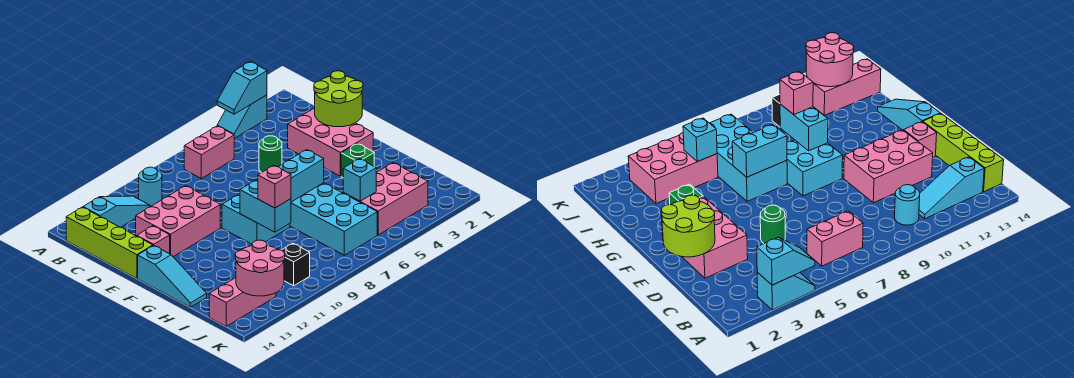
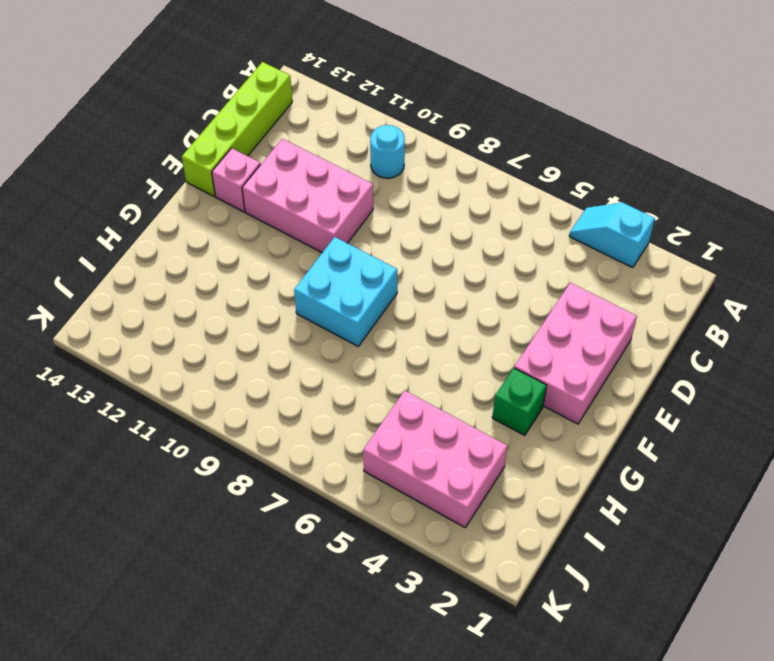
none -> pink 1x2 brick [184,126,234,179]
none -> cyan 1x3 slope [83,196,150,227]
none -> green 1x1 round brick [259,136,282,172]

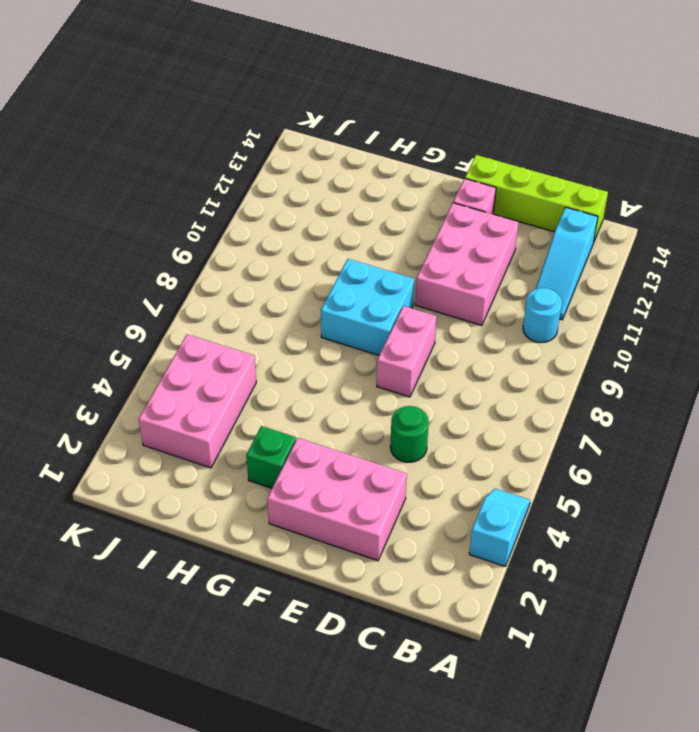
pink 1x2 brick [377,306,437,397] -> pink 1x2 brick moved to [184,126,234,179]
none -> cyan 1x3 slope [138,246,207,307]
none -> cyan 2x4 brick [290,183,377,255]
none -> black 1x1 brick [281,243,310,286]

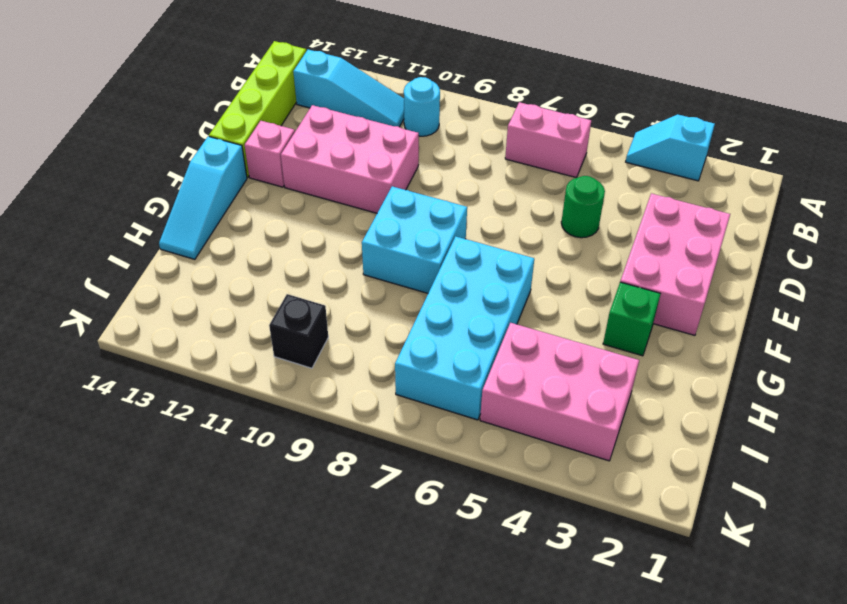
none -> pink 1x3 brick [209,278,276,326]
none -> cyan 1x2 slope [217,62,267,114]
none -> lime 2x2 round brick [314,71,363,127]

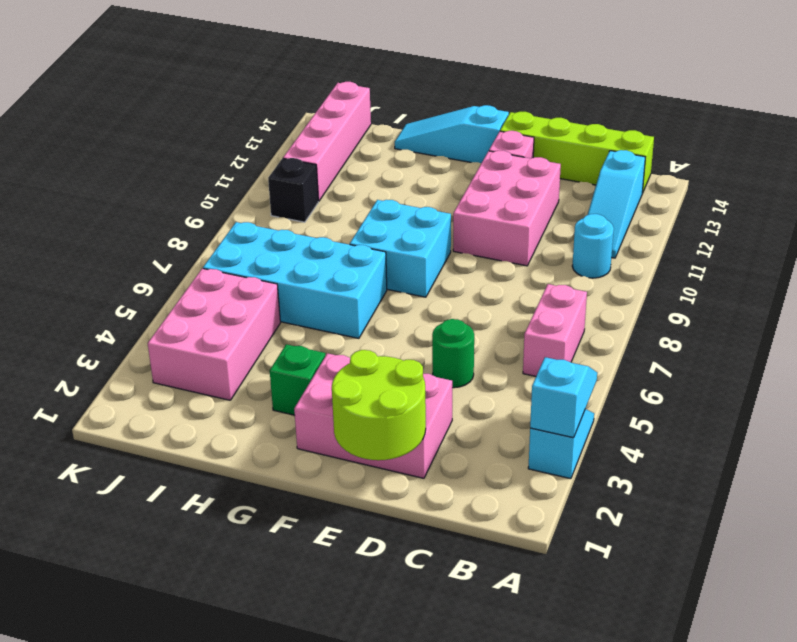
pink 1x4 brick [283,82,371,201] -> pink 1x3 brick [209,278,276,326]
none -> cyan 1x2 brick [278,150,324,202]
none -> cyan 1x2 brick [240,180,291,232]
none -> cyan 1x1 brick [343,159,376,201]

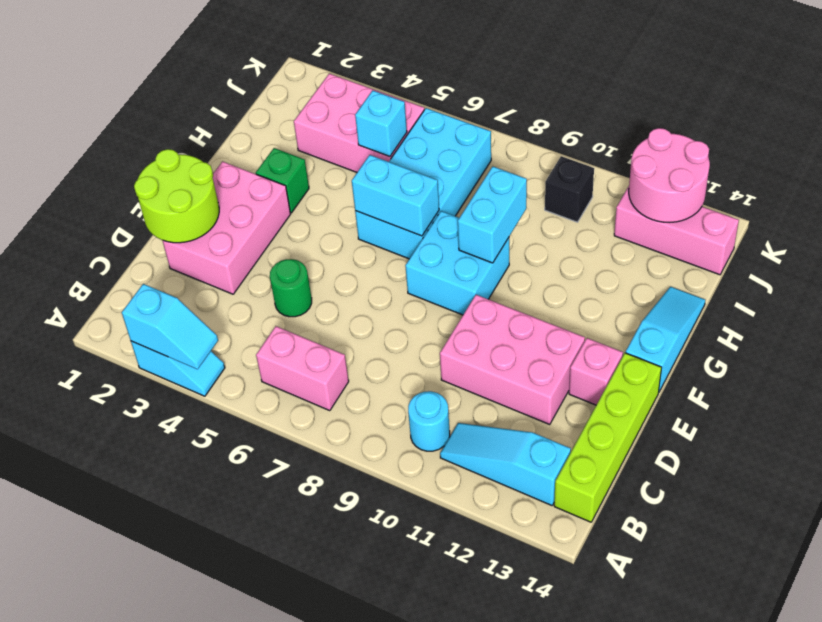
none -> pink 1x1 brick [258,166,291,208]

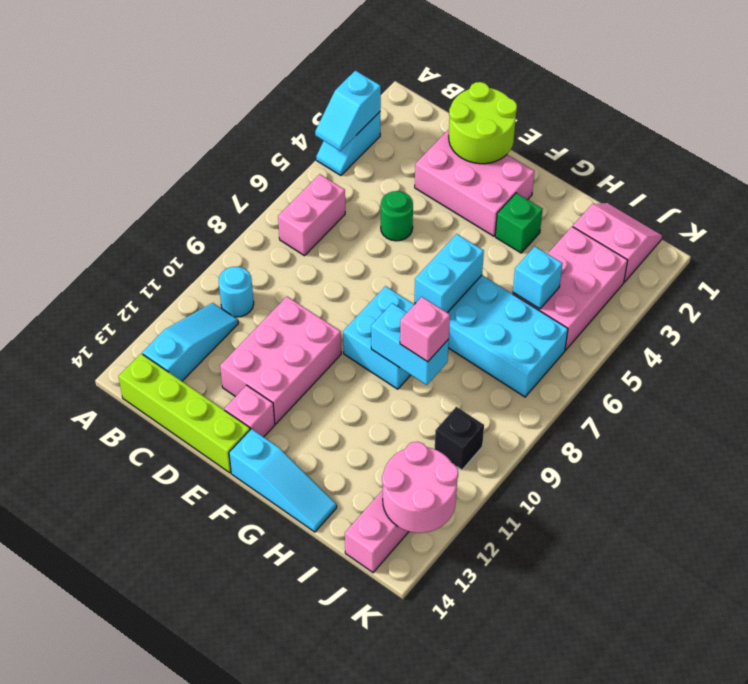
pink 2x2 slope [573,203,662,282] -> none

